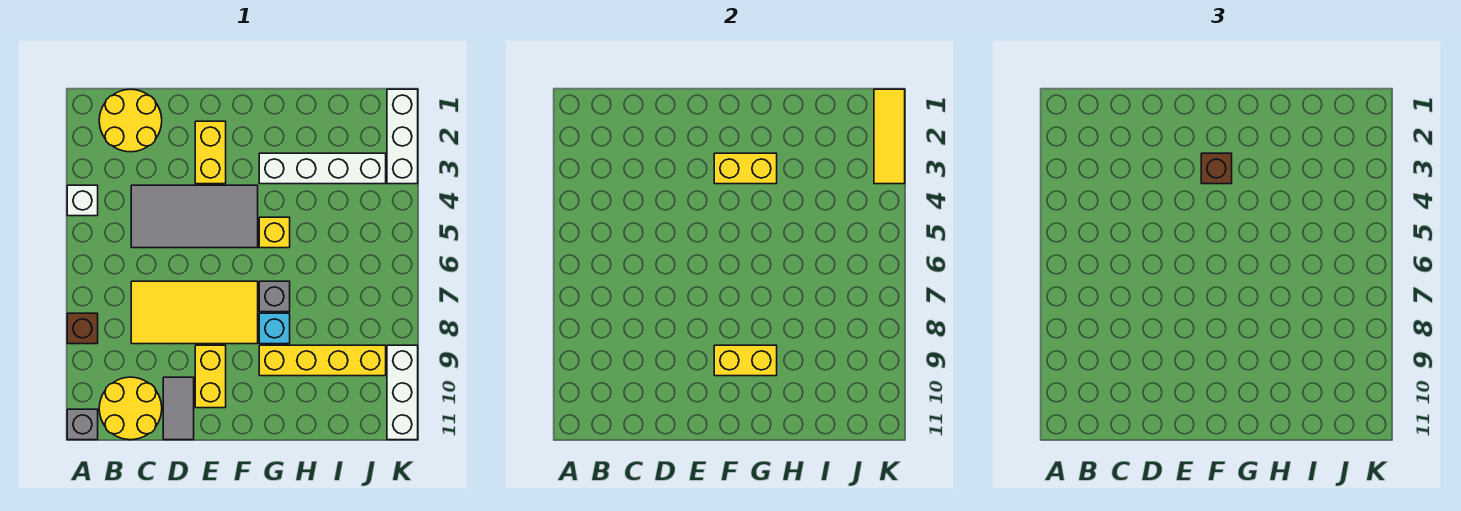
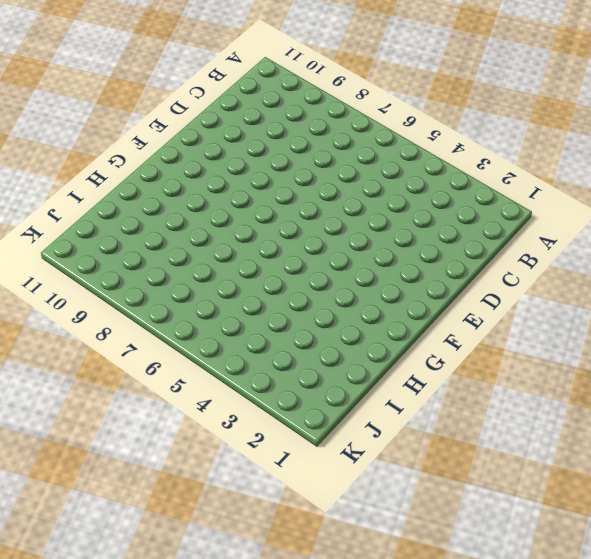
none -> white 1x1 brick [67,185,98,216]
none -> brown 1x1 brick [67,313,98,344]
none -> grey 1x1 brick [67,409,98,440]

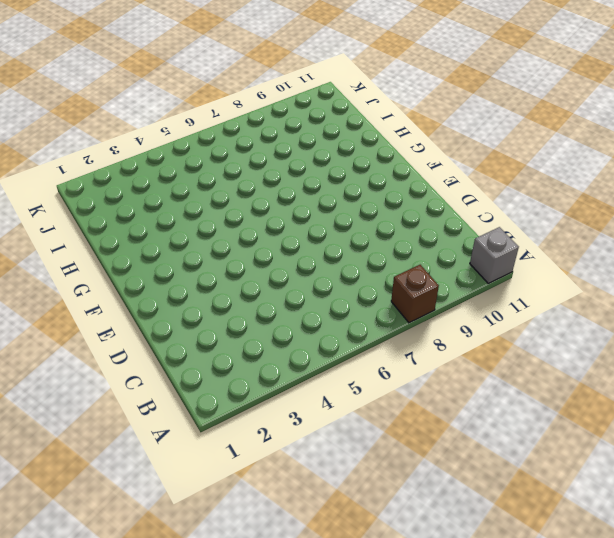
none -> white 1x1 brick [67,185,98,216]
none -> yellow 2x2 round brick [99,89,162,152]
none -> yellow 2x2 round brick [99,377,162,440]

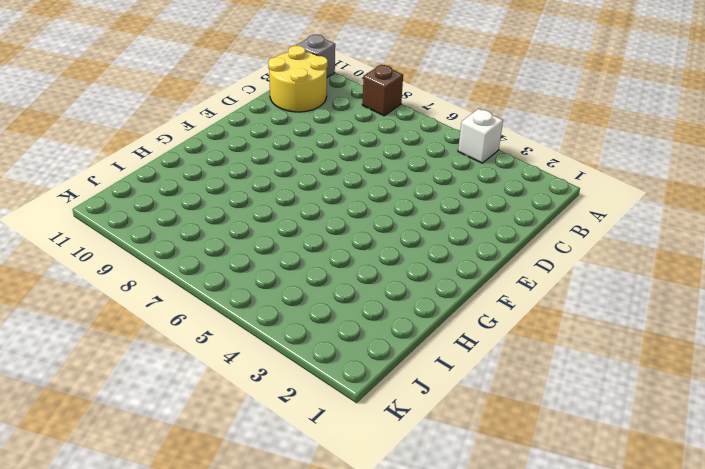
none -> yellow 2x2 round brick [99,89,162,152]
none -> grey 2x4 tile [131,185,258,248]
none -> yellow 2x4 tile [131,281,258,344]

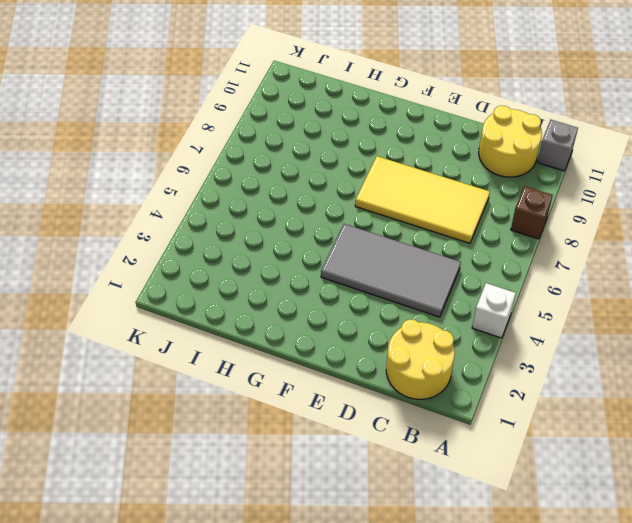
none -> grey 1x2 tile [163,377,194,440]
none -> yellow 1x2 brick [195,121,226,184]
none -> yellow 1x2 brick [195,345,226,408]

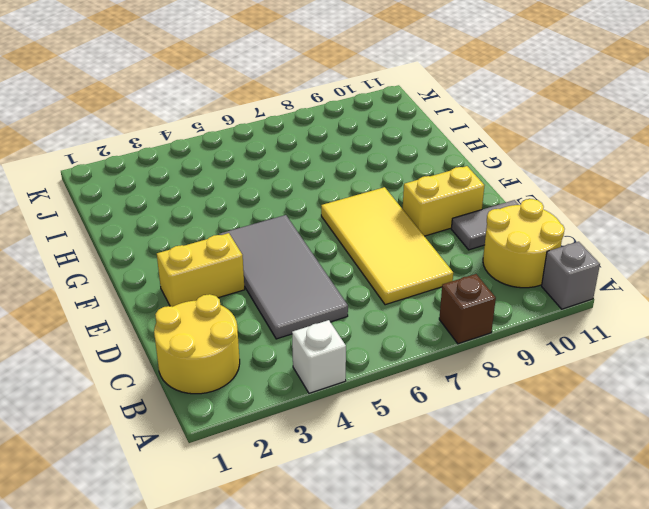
none -> white 1x4 brick [259,153,386,184]
none -> yellow 1x1 brick [259,217,290,248]
none -> grey 1x1 brick [259,281,290,312]

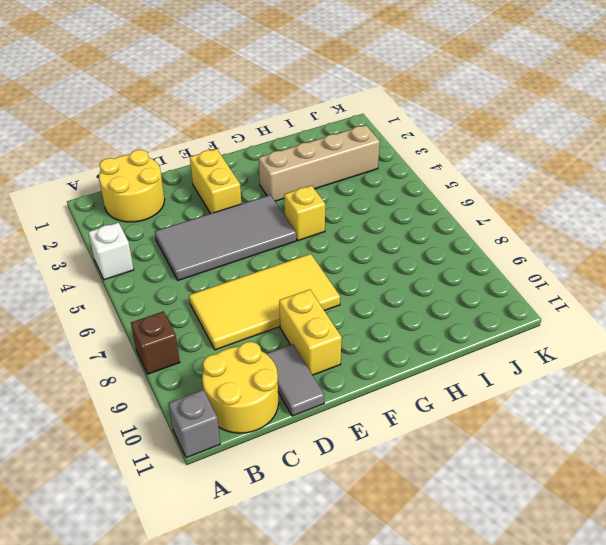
tan 1x4 brick [259,125,380,201] -> white 1x4 brick [259,153,386,184]
none -> grey 1x1 brick [259,281,290,312]
none -> cyan 1x1 brick [259,313,290,344]
none -> yellow 1x4 brick [259,345,386,376]

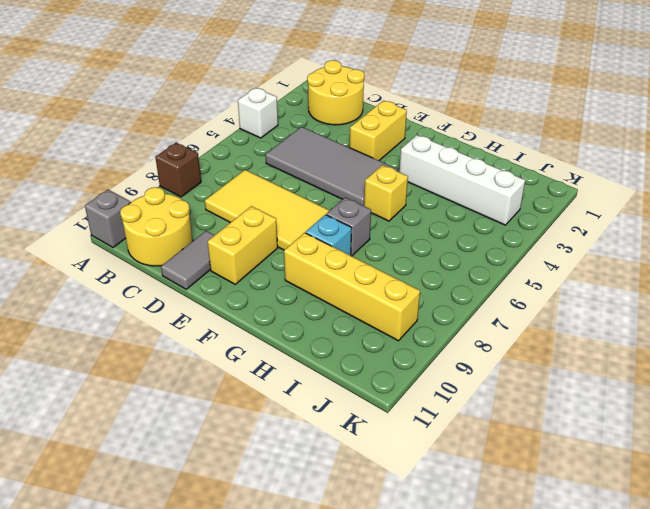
none -> white 1x3 brick [387,89,418,184]
none -> white 1x3 brick [387,345,418,440]
none -> yellow 1x2 brick [714,153,777,184]

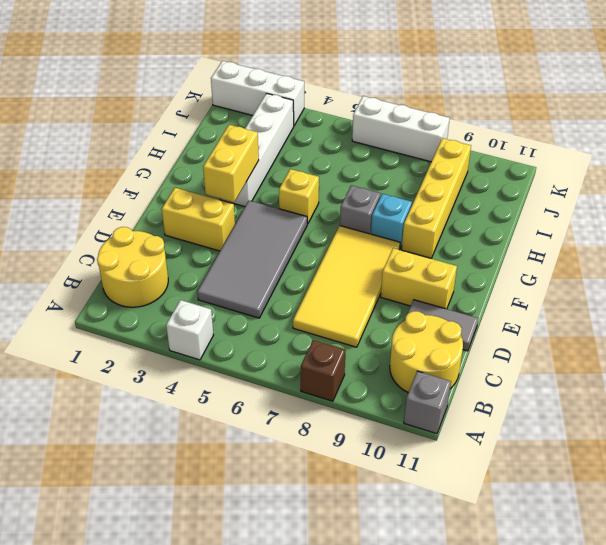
white 1x3 brick [352,96,450,162] -> white 1x3 brick moved to [387,345,418,440]
none -> yellow 1x2 brick [714,345,777,376]
none -> yellow 1x3 tile [874,89,905,184]
none -> brown 1x1 brick [1201,153,1232,184]

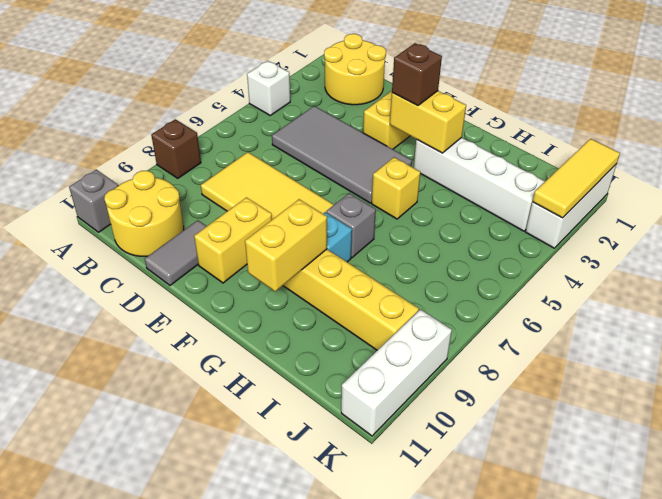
yellow 1x2 brick [245,199,327,291] -> yellow 1x2 brick turned to [714,345,777,376]

